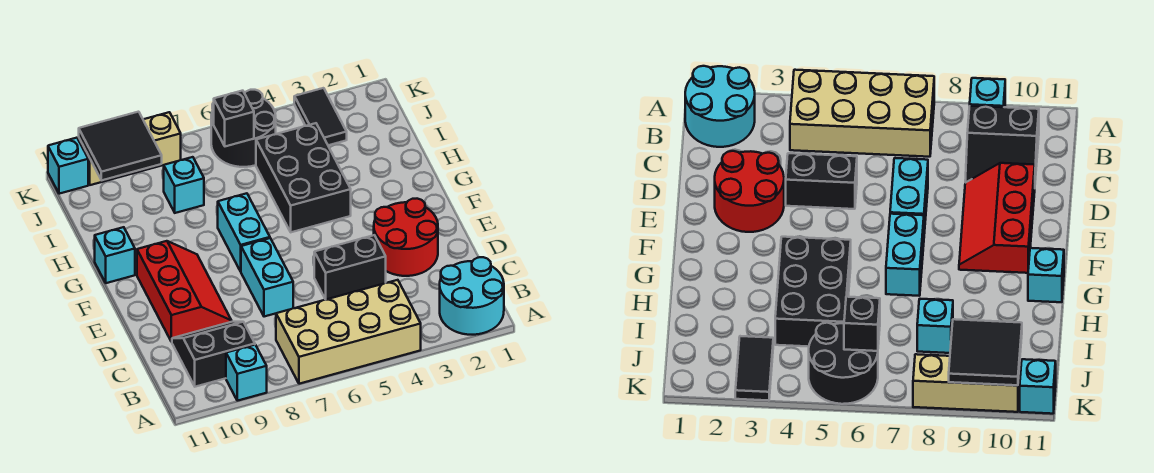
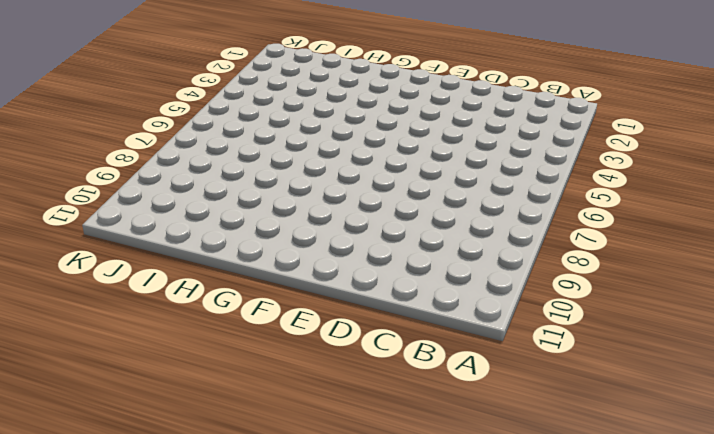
none -> cyan 2x2 round brick [440,257,504,335]
none -> tan 2x4 brick [276,280,421,384]
none -> cyan 1x1 brick [226,345,267,401]

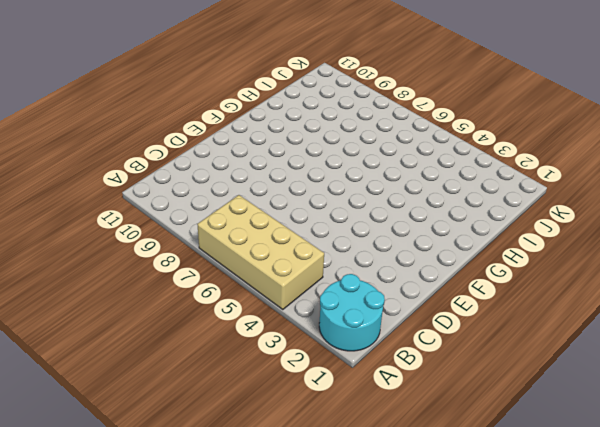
none -> cyan 1x1 brick [226,345,267,401]
none -> black 2x2 slope [172,322,255,387]
none -> red 2x2 round brick [374,199,438,276]

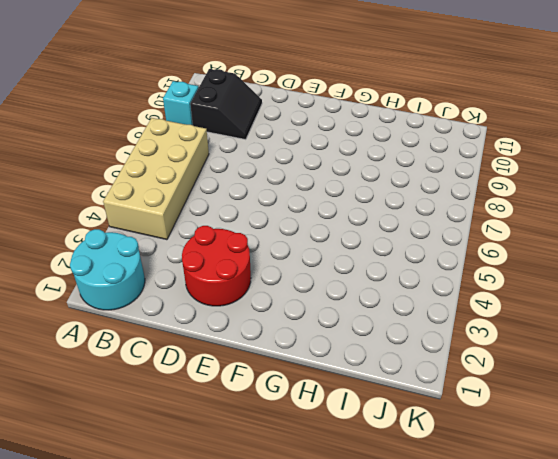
none -> black 1x2 brick [314,235,386,300]
none -> cyan 1x2 brick [241,238,293,317]
none -> red 2x3 slope [137,241,232,342]

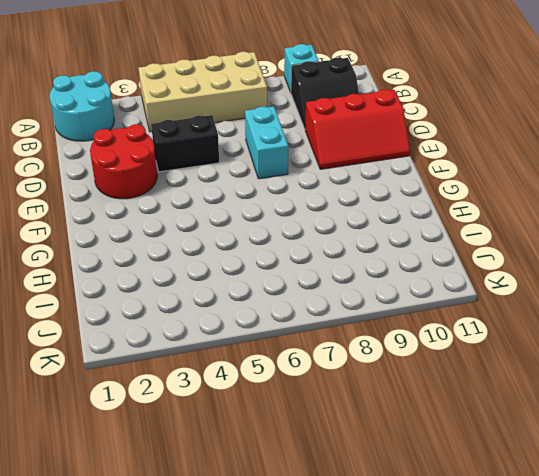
red 2x3 slope [305,90,410,169] -> red 2x3 slope turned to [137,241,232,342]
none -> cyan 1x2 brick [218,193,270,271]
none -> black 2x3 brick [256,123,351,232]
none -> cyan 1x1 brick [95,227,135,283]

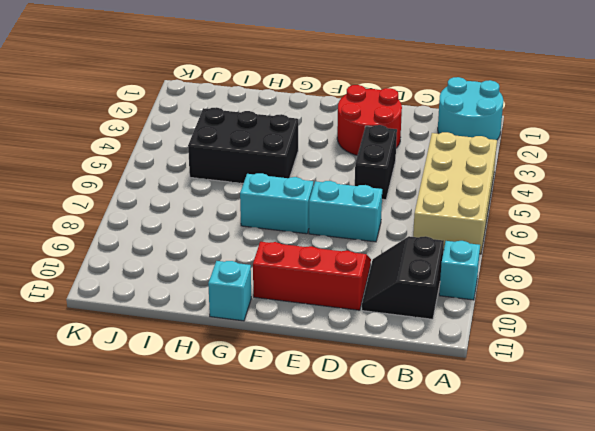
none -> cyan 1x1 brick [164,157,204,213]
none -> black 1x2 tile [294,88,347,145]
none -> black 2x2 round brick [211,90,276,167]

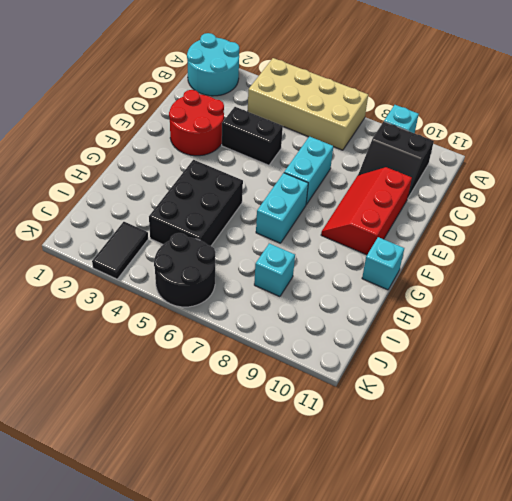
none -> tan 1x3 brick [79,112,181,185]
none -> cyan 1x1 brick [48,138,88,194]
none -> black 1x1 brick [214,91,254,146]

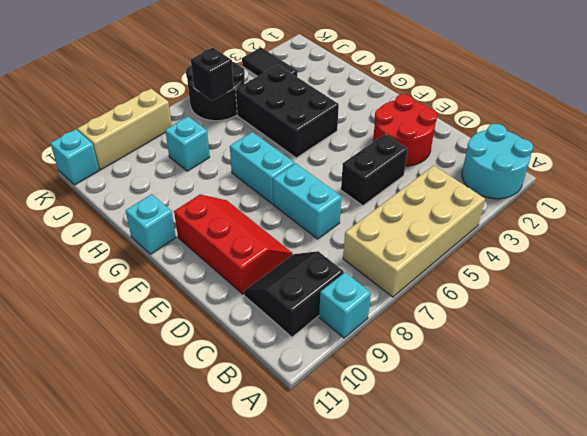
none -> black 2x2 tile [79,112,162,180]

